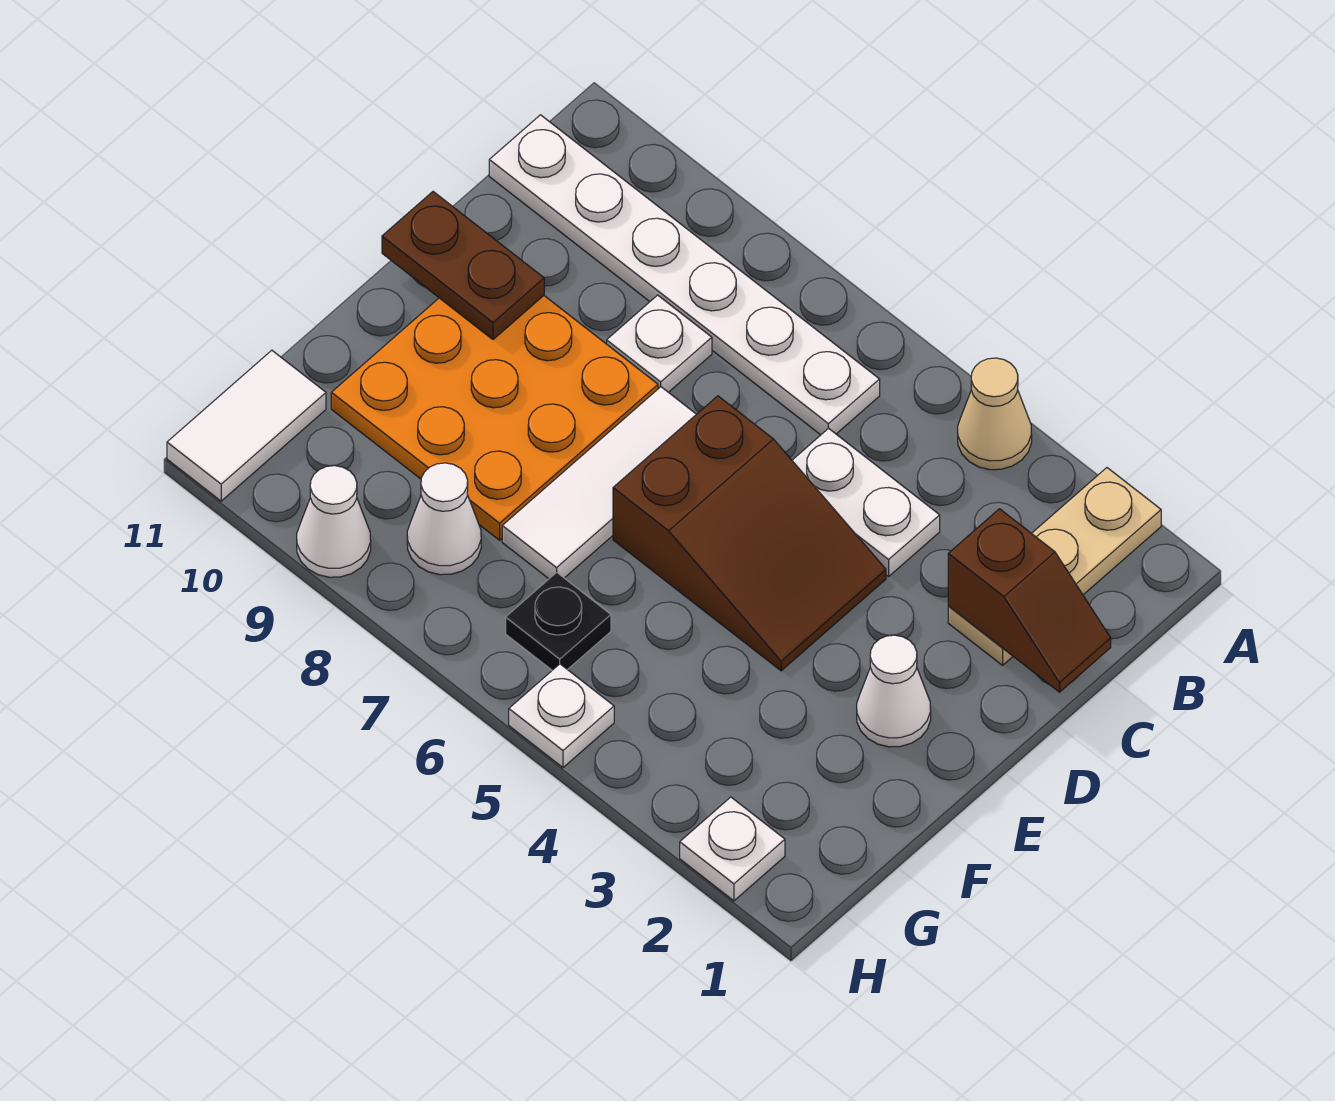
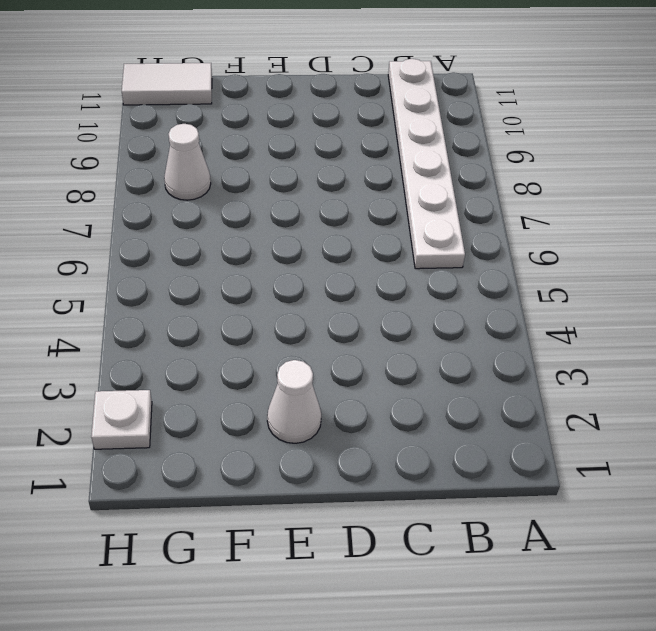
none -> tan 1x3 plate [948,468,1161,665]
none -> tan 1x1 cone [958,358,1032,470]
none -> white 1x2 plate [792,428,940,577]

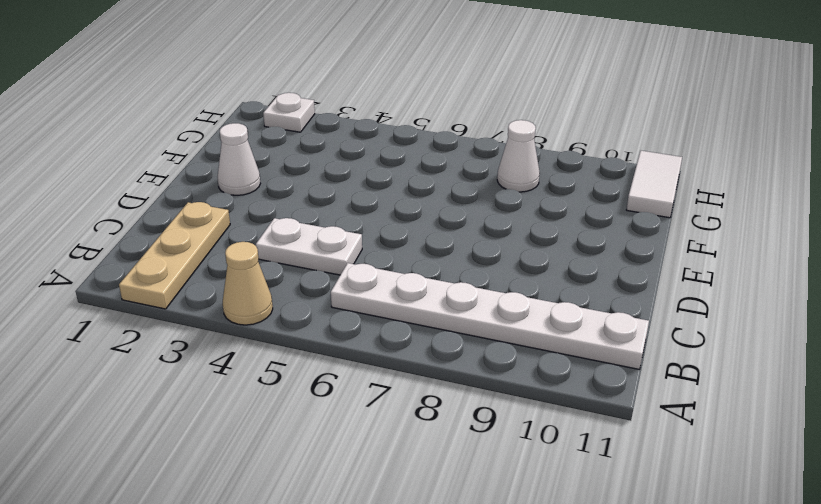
none -> white 1x1 plate [607,295,712,392]
none -> brown 2x3 slope [613,396,886,671]
none -> white 1x3 tile [502,387,696,579]

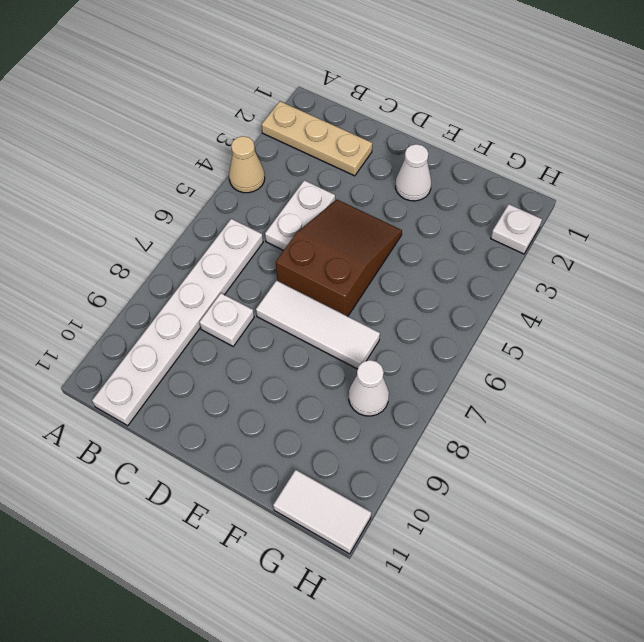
none -> orange 3x3 plate [331,296,658,540]
none -> black 1x1 plate [506,572,611,670]
none -> white 1x1 plate [509,664,614,768]

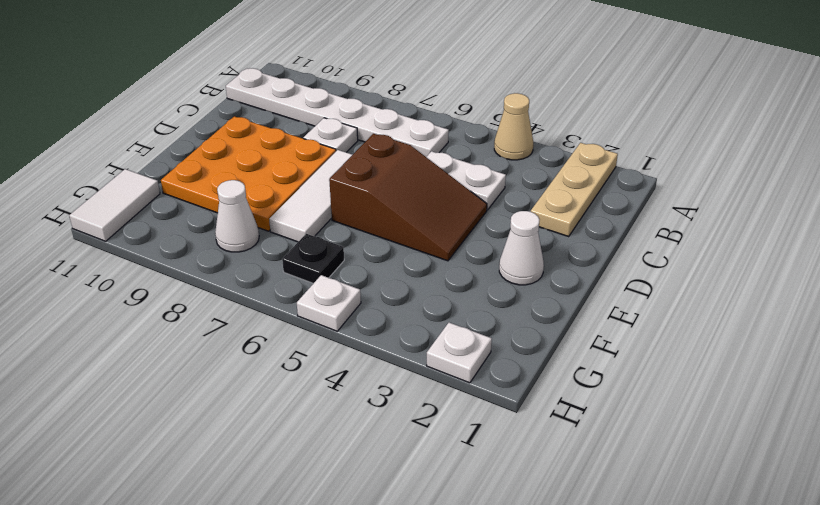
none -> white 1x1 cone [297,466,371,577]
none -> brown 1x2 slope [948,509,1111,692]
none -> brown 1x2 plate [382,192,544,339]

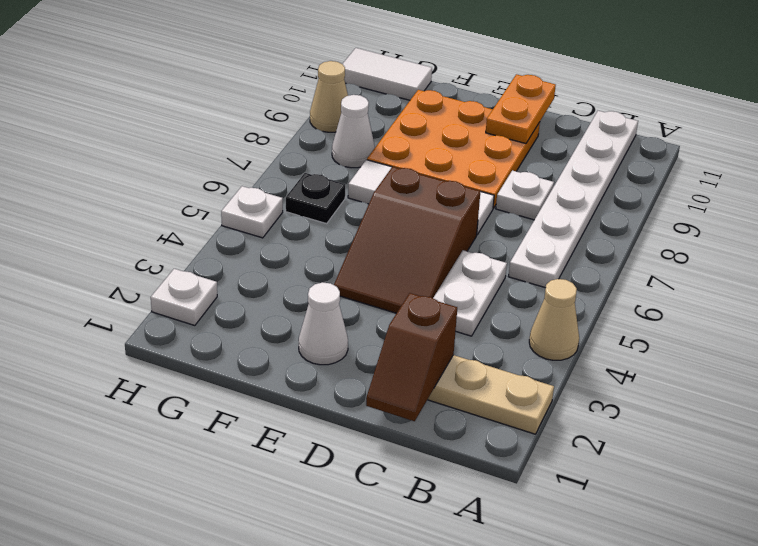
orange 1x2 plate [486,74,556,144] -> brown 1x2 plate [382,192,544,339]
tan 1x1 cone [310,61,348,132] -> white 1x1 cone [297,466,371,577]

